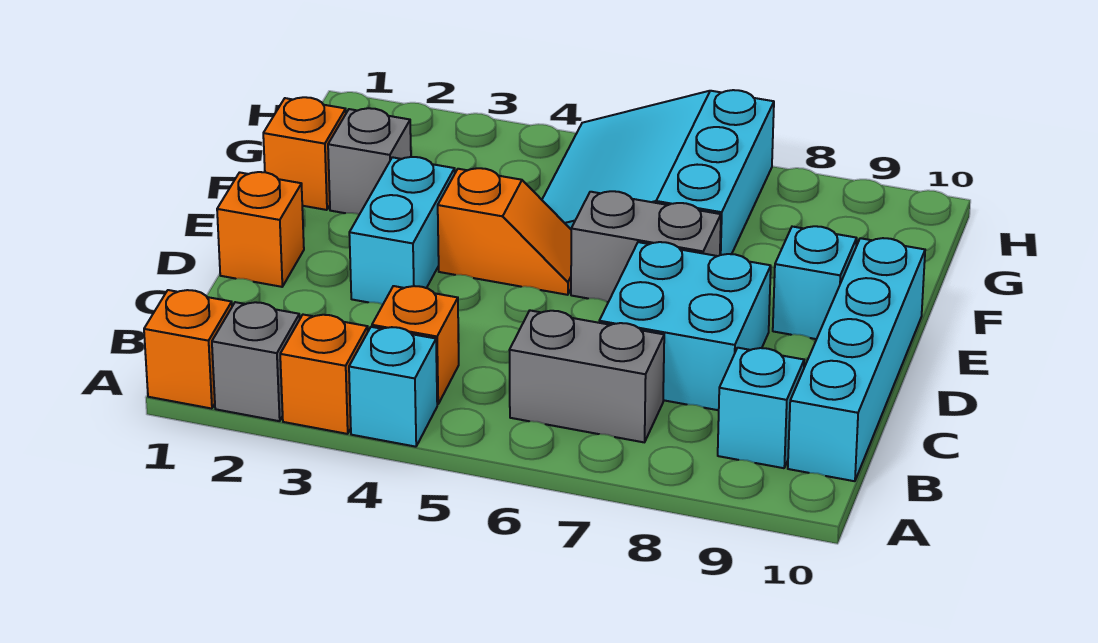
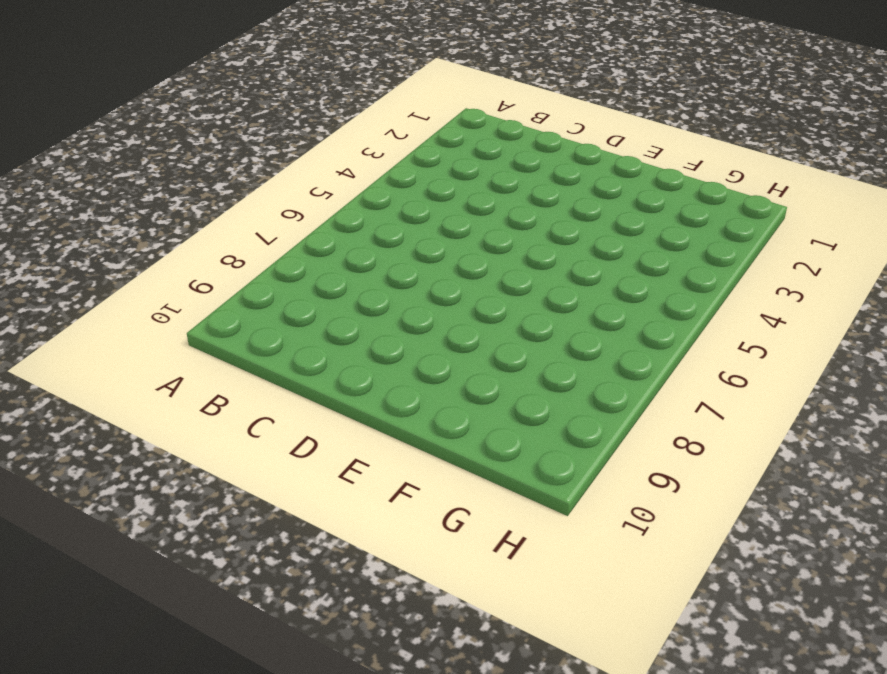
none -> orange 1x1 brick [144,290,232,409]
none -> grey 1x1 brick [212,302,300,421]
none -> orange 1x1 brick [280,315,368,434]

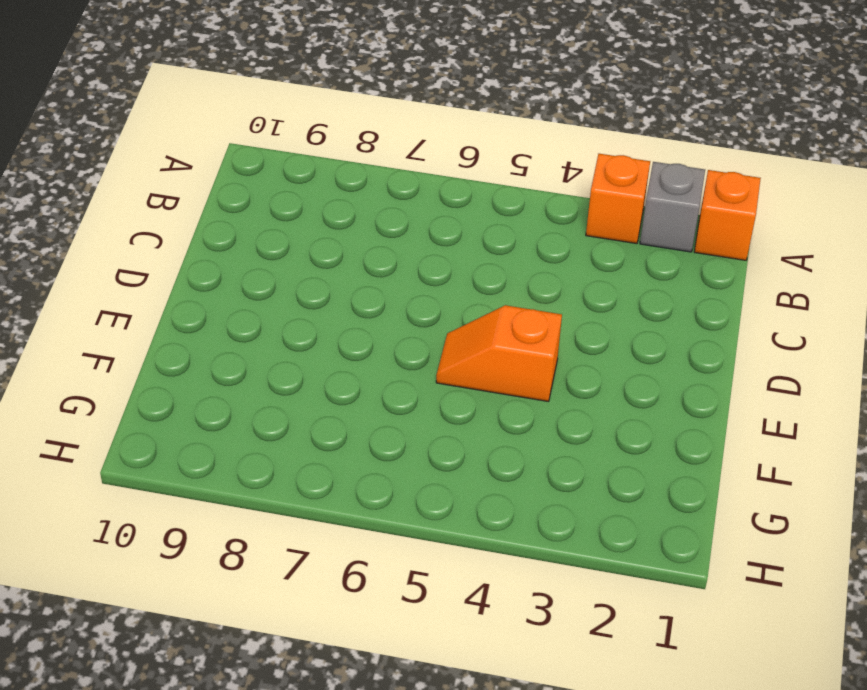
none -> cyan 1x1 brick [349,327,437,447]
none -> orange 1x1 brick [372,286,459,404]
none -> grey 1x2 brick [510,311,664,442]

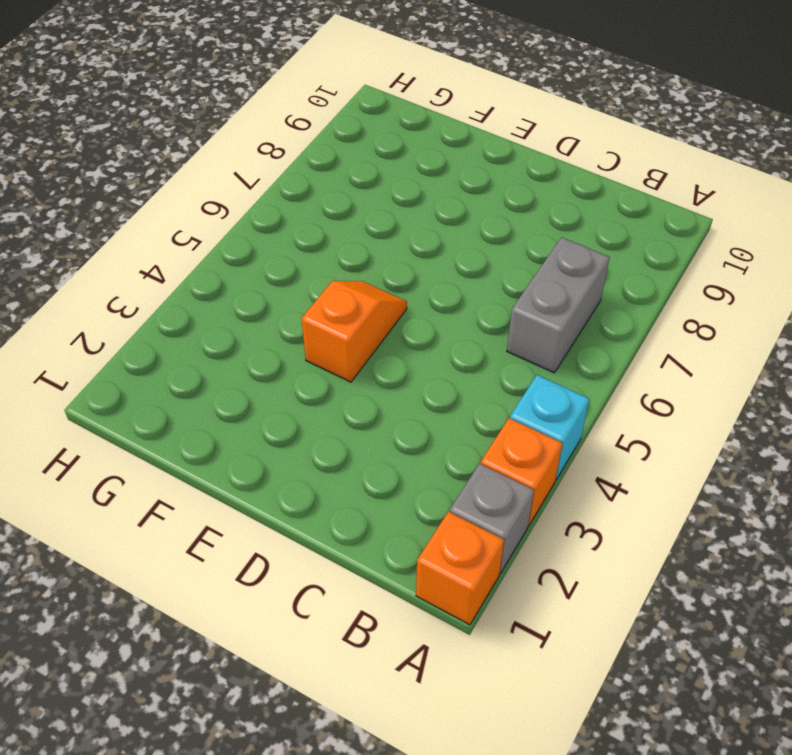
none -> orange 1x1 brick [372,286,459,404]
none -> cyan 1x1 brick [718,348,804,468]
none -> cyan 1x4 brick [788,238,925,481]

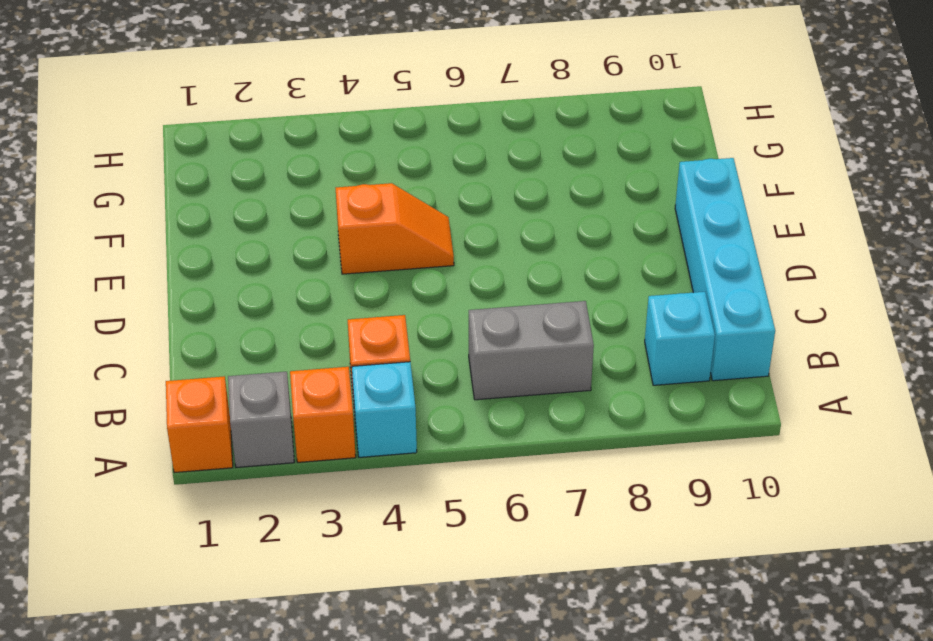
none -> cyan 2x2 brick [599,242,771,410]
none -> orange 1x1 brick [217,172,304,287]
none -> cyan 1x2 brick [349,157,455,304]

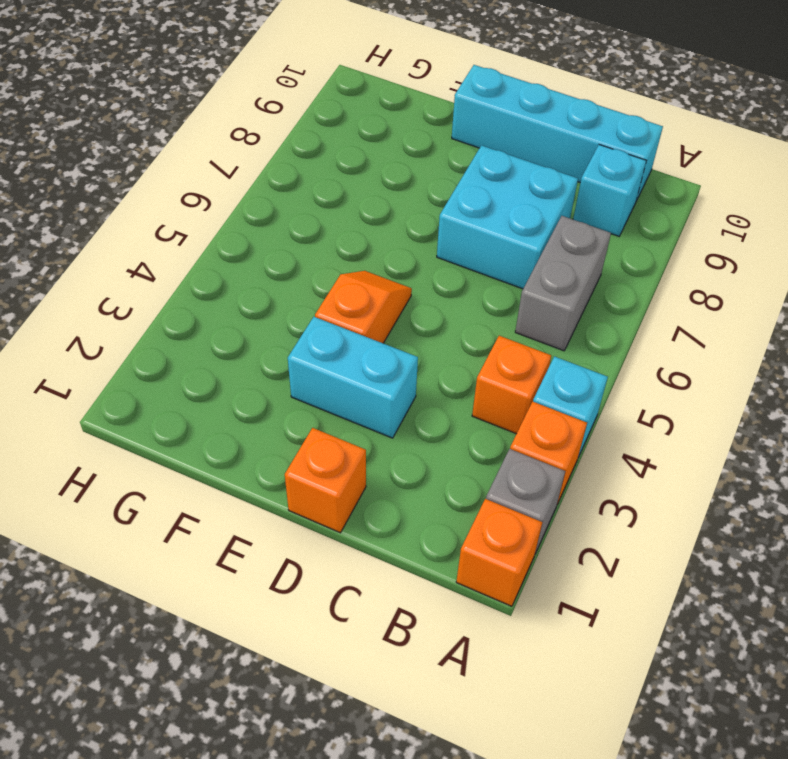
none -> grey 1x2 brick [571,191,721,302]
none -> cyan 1x1 brick [773,226,857,339]
none -> orange 1x1 brick [263,97,346,210]

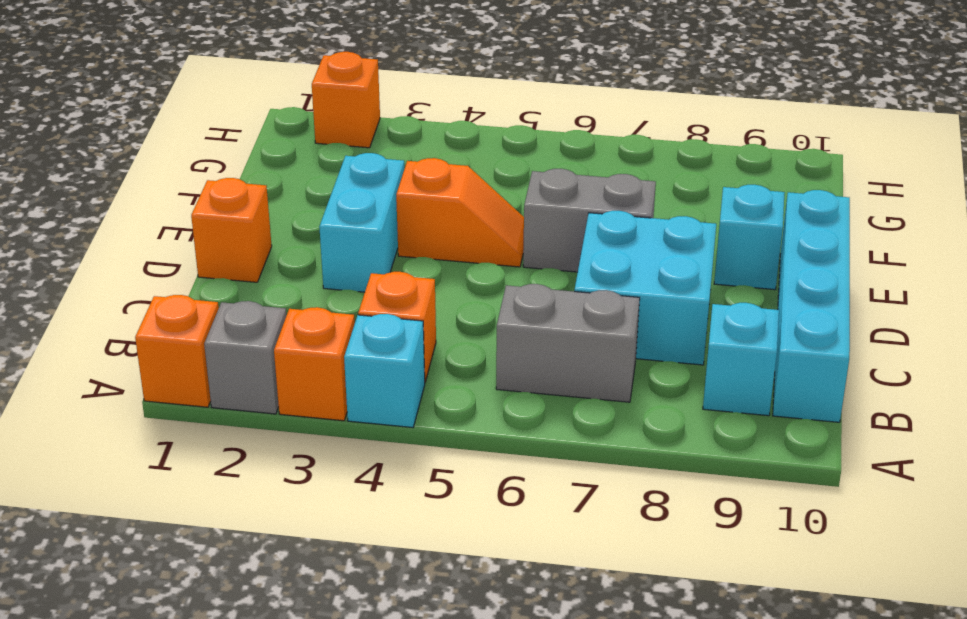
orange 1x1 brick [312,52,380,148] -> orange 1x1 brick moved to [263,97,346,210]
none -> grey 1x1 brick [328,108,411,214]
none -> cyan 3x3 slope [542,90,774,255]

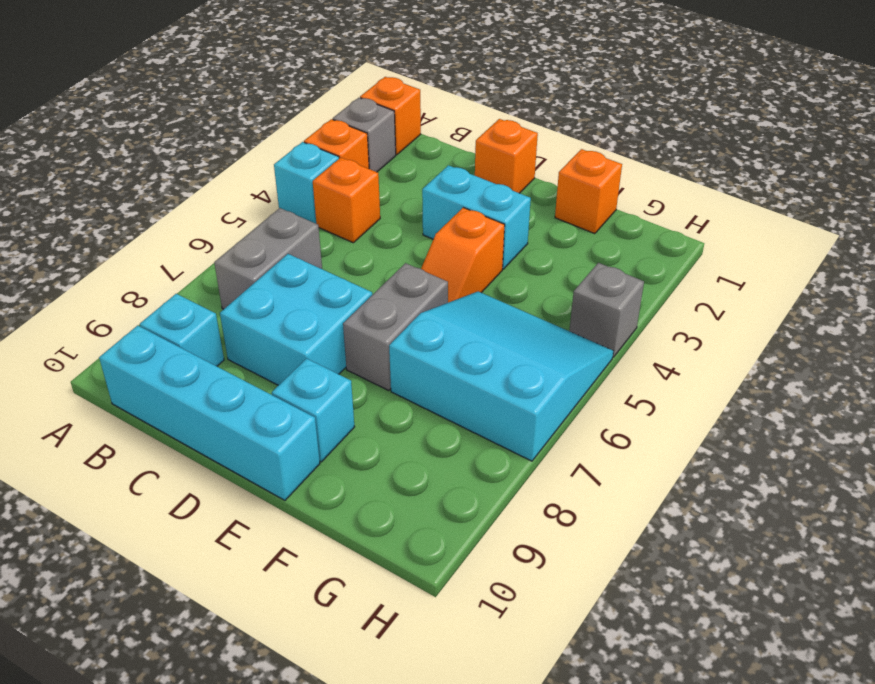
grey 1x1 brick [569,263,644,357] -> grey 1x1 brick moved to [328,108,411,214]

